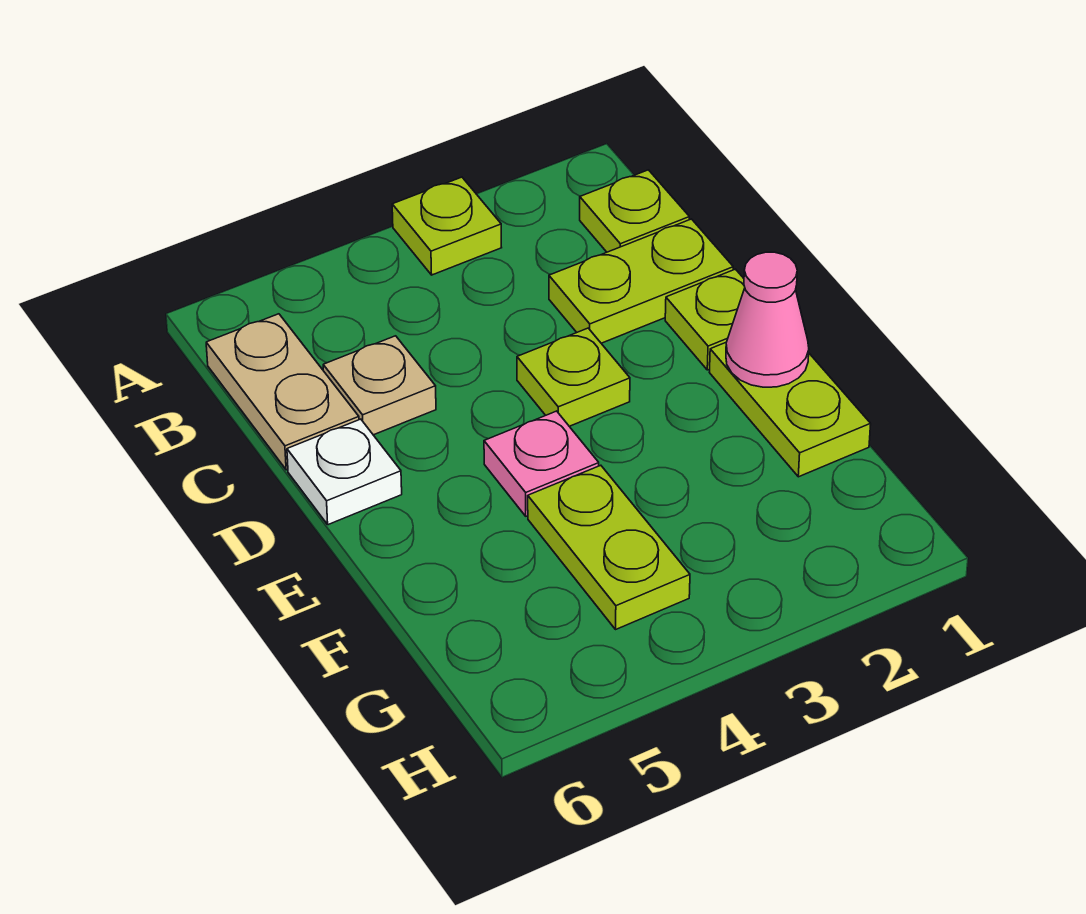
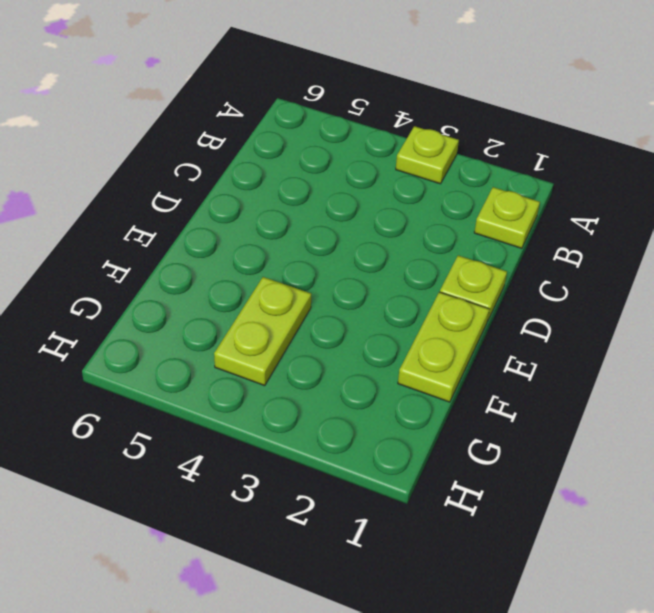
none -> tan 1x2 plate [206,314,359,470]
none -> lime 1x2 plate [549,219,733,343]
none -> tan 1x1 plate [323,336,436,435]

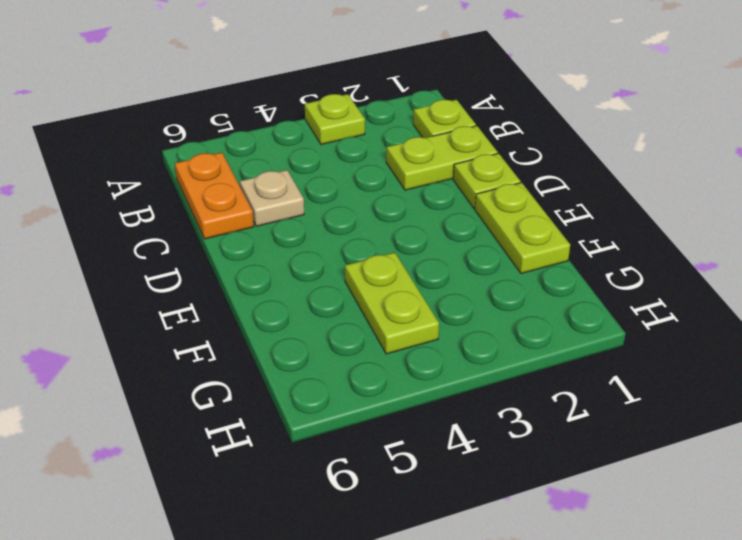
orange 1x2 plate [175,153,254,239] -> tan 1x2 plate [206,314,359,470]
none -> lime 1x1 plate [517,328,630,426]
none -> white 1x1 plate [287,419,402,525]
none -> pink 1x1 plate [484,411,599,516]

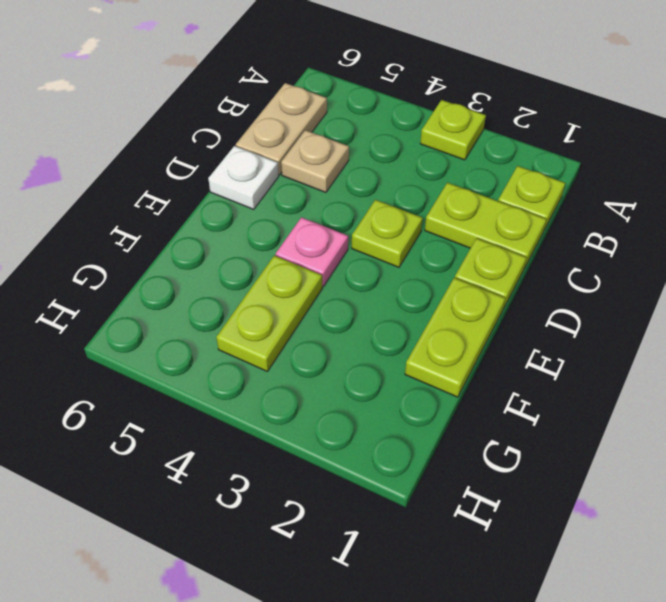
none -> pink 1x1 cone [726,252,809,387]

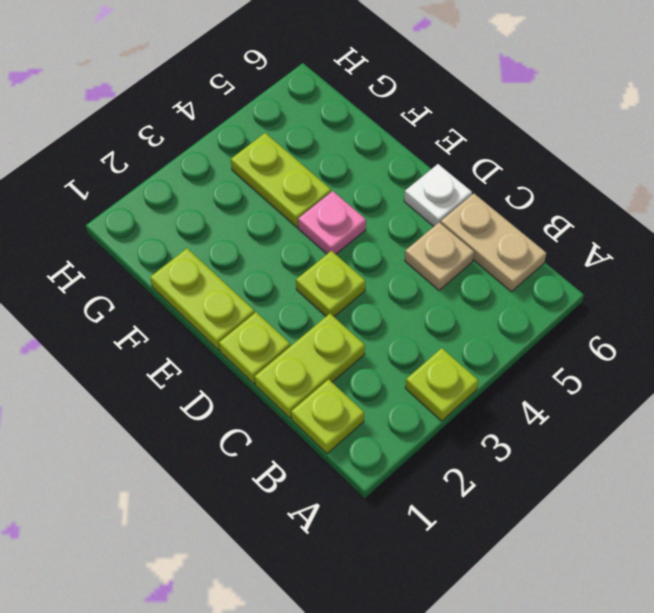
none -> pink 1x1 cone [726,252,809,387]

